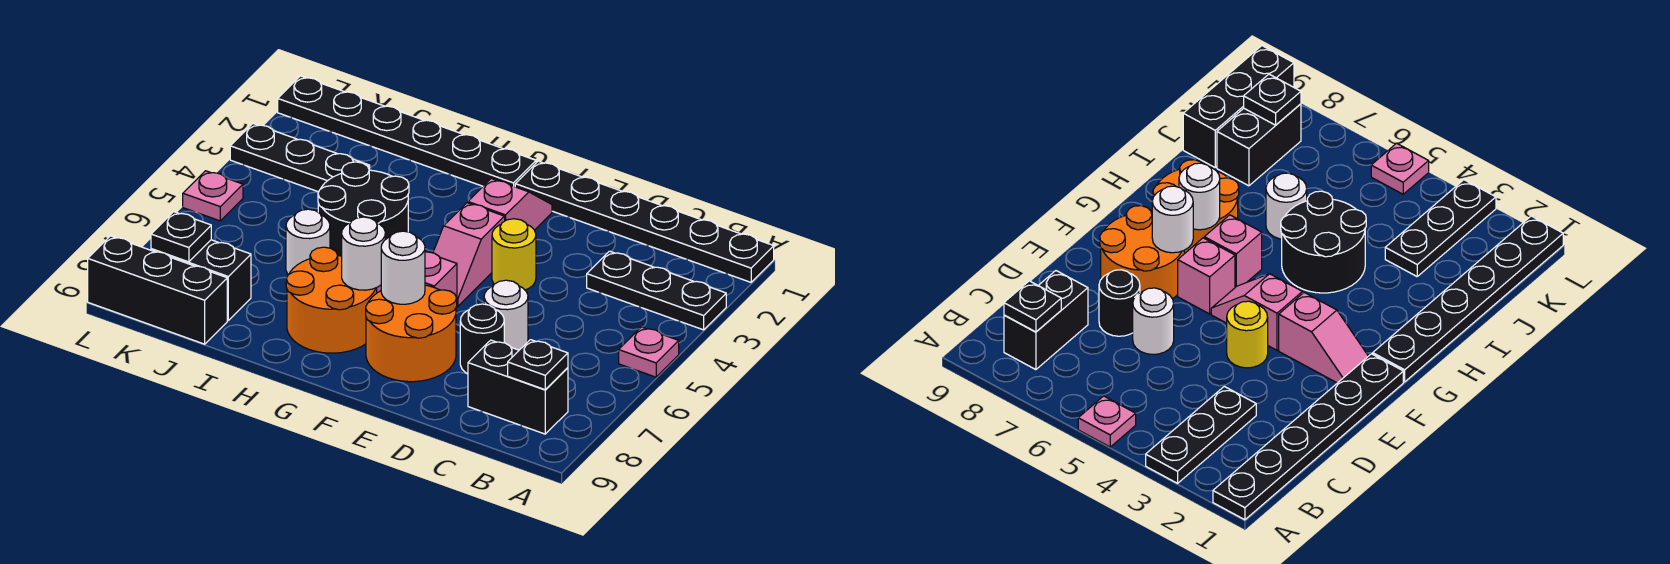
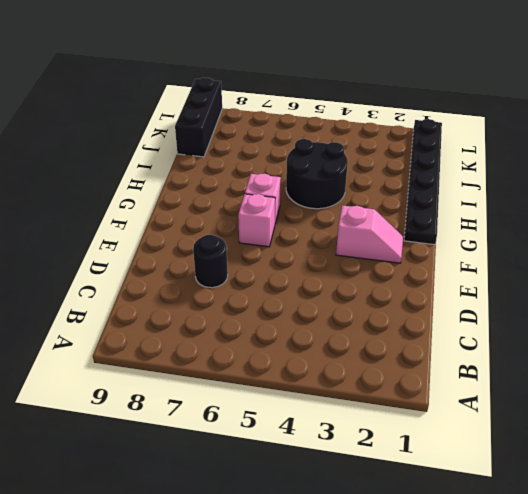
none -> black 1x6 plate [515,161,774,282]
none -> black 1x3 plate [587,251,726,330]
none -> pink 1x1 plate [619,327,679,377]

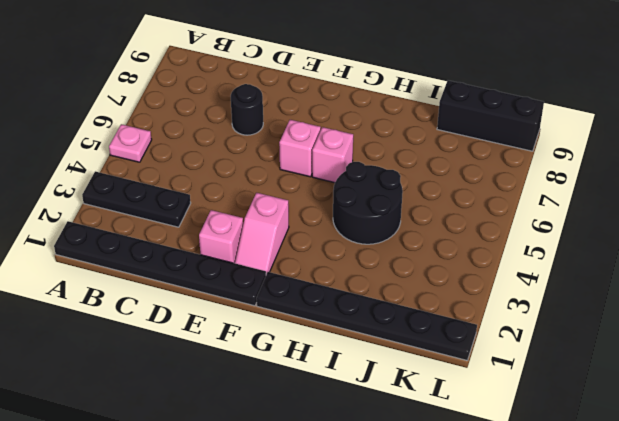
pink 1x1 brick [199,210,243,263] -> none
none -> black 1x2 brick [468,340,568,434]
none -> white 1x1 round brick [484,280,528,350]
none -> yellow 1x1 round brick [492,219,536,290]

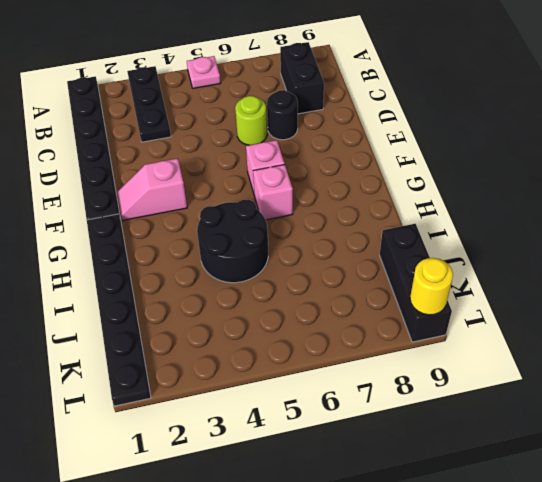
lime 1x1 round brick [235,96,267,145] -> white 1x1 round brick [484,280,528,350]
yellow 1x1 round brick [410,258,453,315] -> yellow 1x1 round brick moved to [492,219,536,290]
none -> orange 2x2 round brick [366,285,457,382]
none -> pink 1x2 slope [433,203,505,306]
none -> orange 2x2 round brick [286,247,377,353]

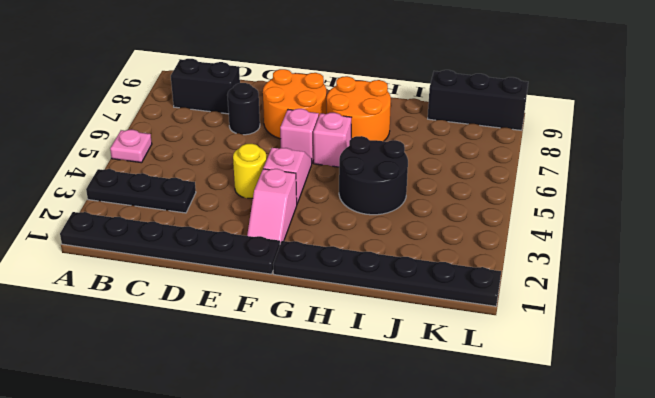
none -> white 1x1 round brick [484,280,528,350]
none -> white 1x1 round brick [286,209,330,275]
none -> black 1x3 plate [230,124,370,192]

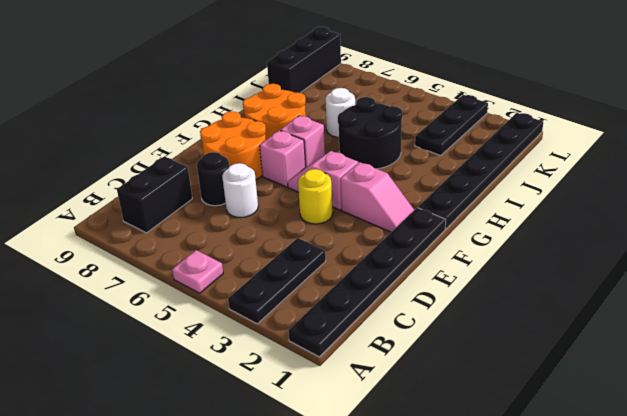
none -> black 1x2 brick [151,240,251,320]
none -> pink 1x1 plate [183,171,243,221]
none -> black 1x1 plate [508,340,568,390]

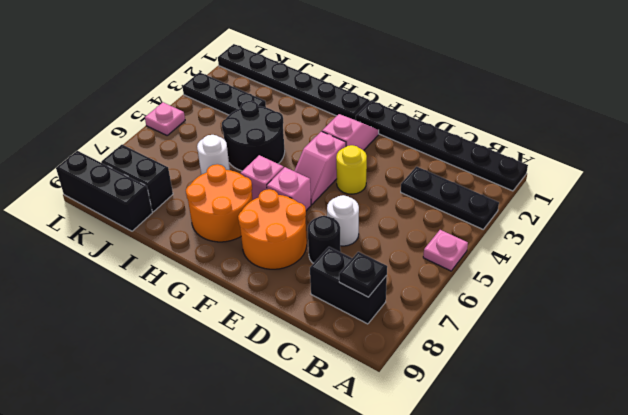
none -> white 1x1 round brick [381,231,425,304]
none -> white 1x1 round brick [342,217,385,290]
none -> black 1x1 plate [151,212,211,262]

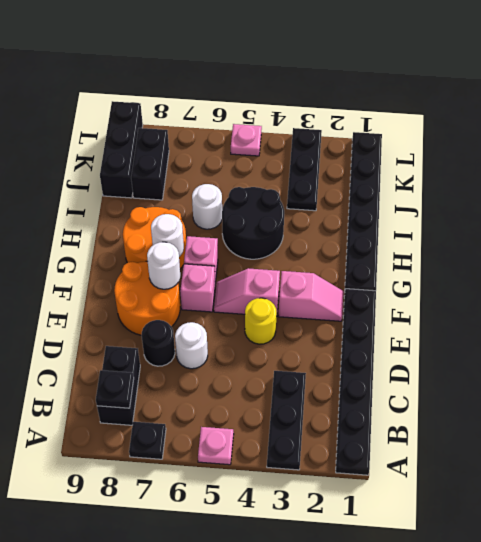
black 1x1 plate [129,422,166,459] -> black 1x1 plate moved to [151,212,211,262]

